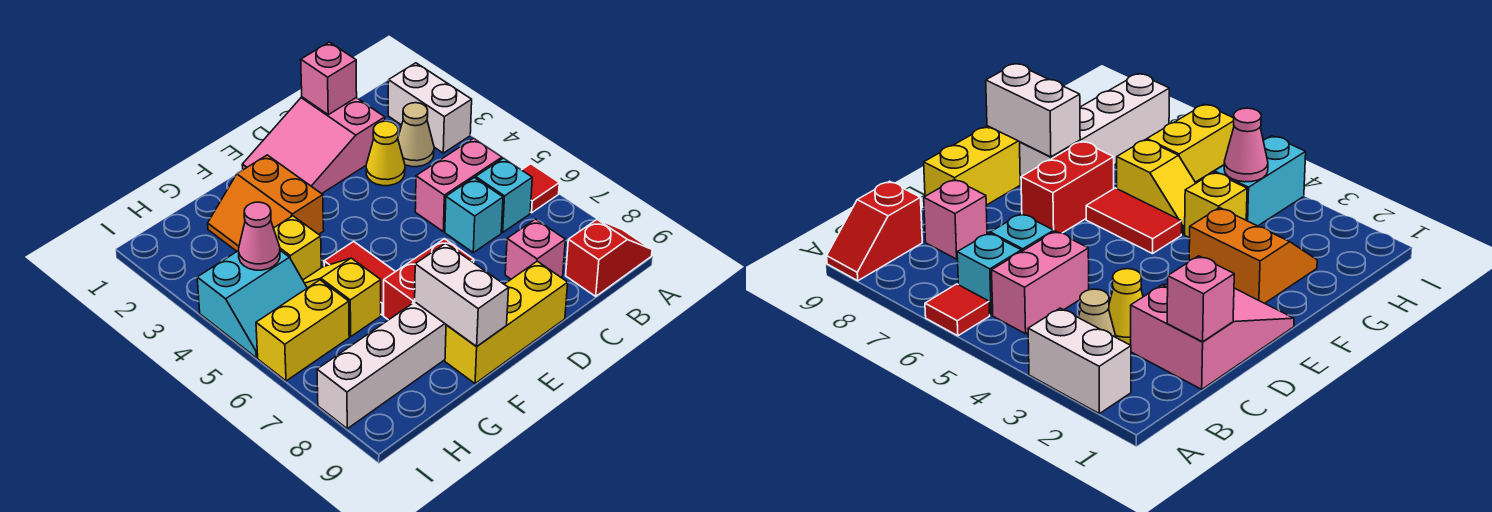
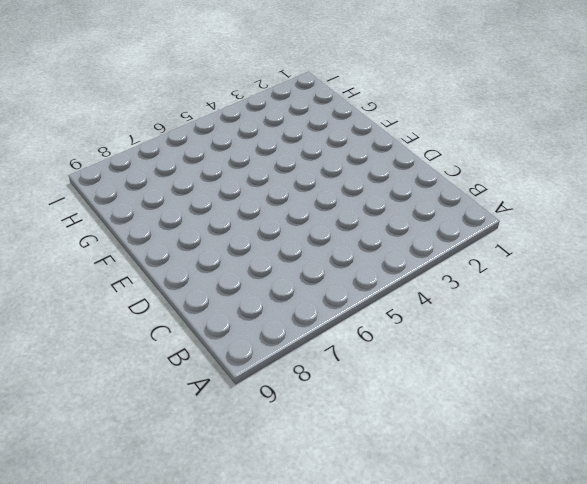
none -> white 1x2 brick [388,63,472,153]
none -> red 1x1 tile [522,164,559,213]
none -> red 1x2 slope [566,220,652,296]

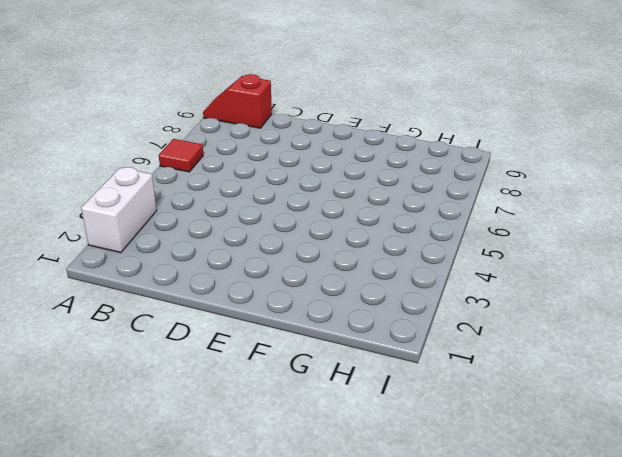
none -> tan 1x1 cone [398,103,434,167]
none -> pink 1x2 brick [415,138,502,232]
none -> cyan 1x1 brick [476,158,532,232]

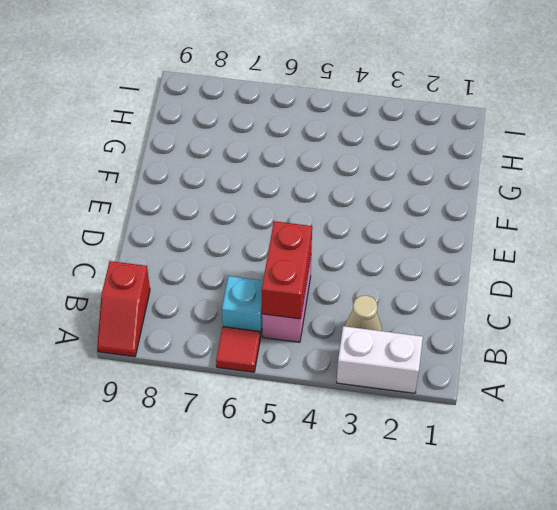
red 1x2 brick [262,221,312,319] -> red 1x2 brick moved to [384,239,474,320]
none -> pink 2x3 slope [242,97,385,194]
none -> yellow 1x1 cone [366,121,405,186]
none -> cyan 1x1 brick [445,178,503,253]

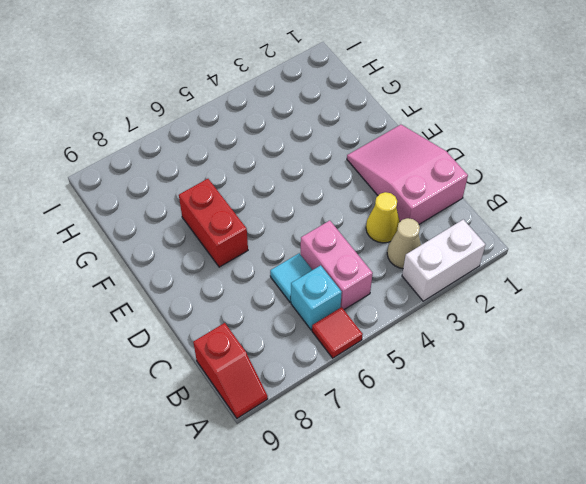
cyan 1x1 tile [270,253,312,302] -> cyan 1x1 brick [445,178,503,253]
none -> pink 1x1 brick [505,219,565,279]
none -> yellow 1x3 brick [445,261,568,384]
none -> orange 2x2 slope [208,155,324,251]

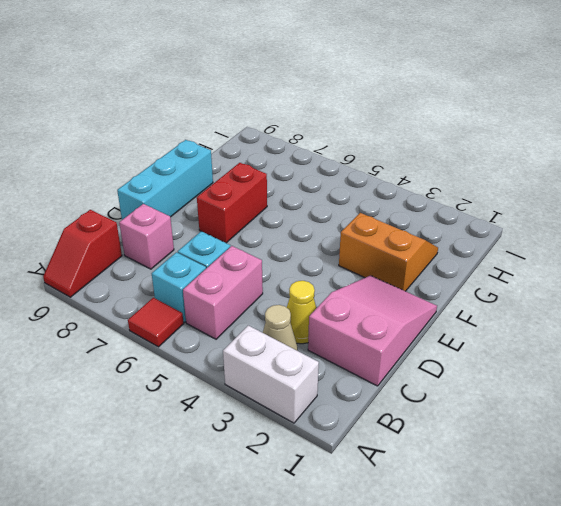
cyan 1x3 brick [117,140,213,220] -> yellow 1x3 brick [445,261,568,384]
none -> red 1x2 tile [324,241,395,315]
none -> white 1x4 brick [317,302,446,429]
none -> yellow 1x1 brick [274,216,321,280]

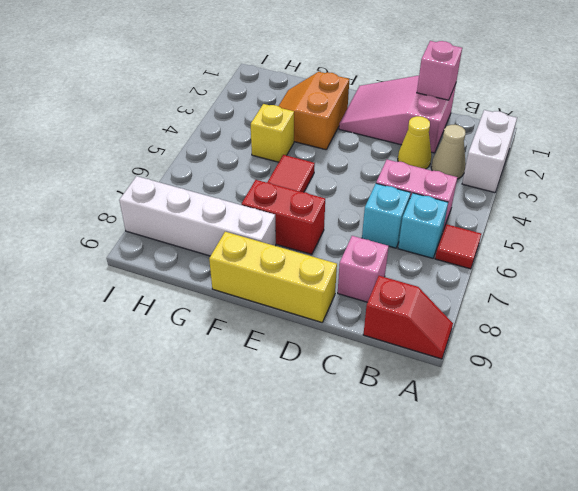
none -> yellow 1x2 slope [303,258,381,336]
none -> cyan 2x2 slope [197,251,307,358]
none -> yellow 1x2 brick [256,280,349,381]

